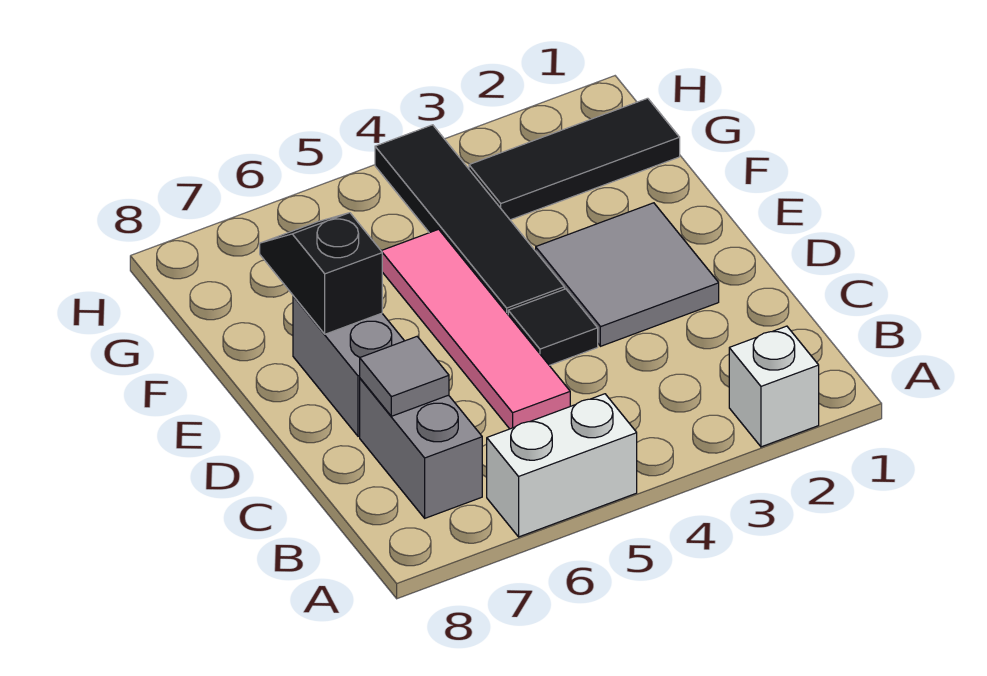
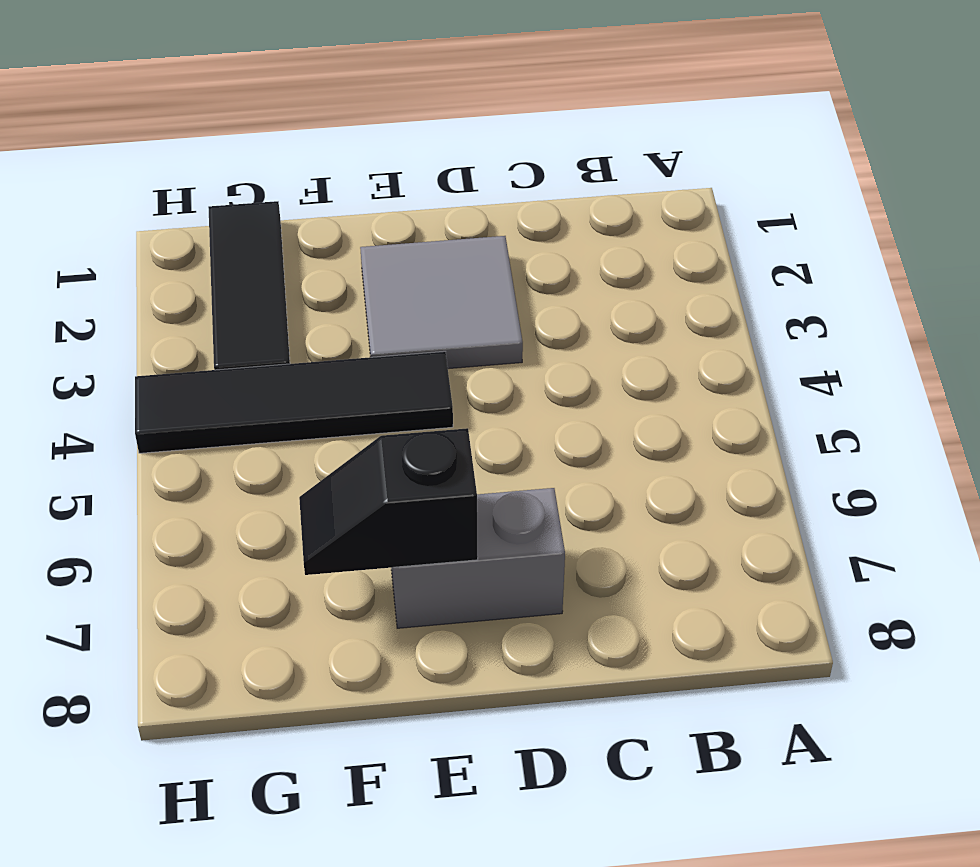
none -> white 1x1 brick [729,326,819,447]
none -> white 1x2 brick [487,394,637,537]

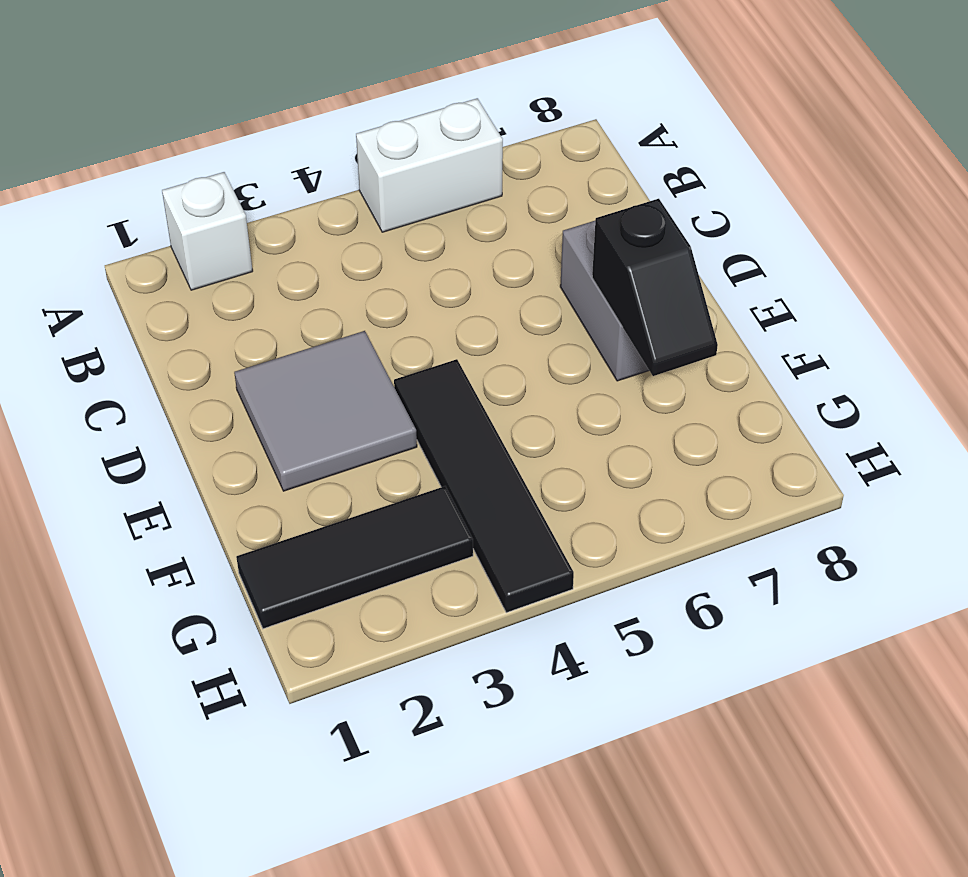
none -> grey 1x2 brick [360,379,482,518]
none -> pink 1x4 tile [382,229,570,429]

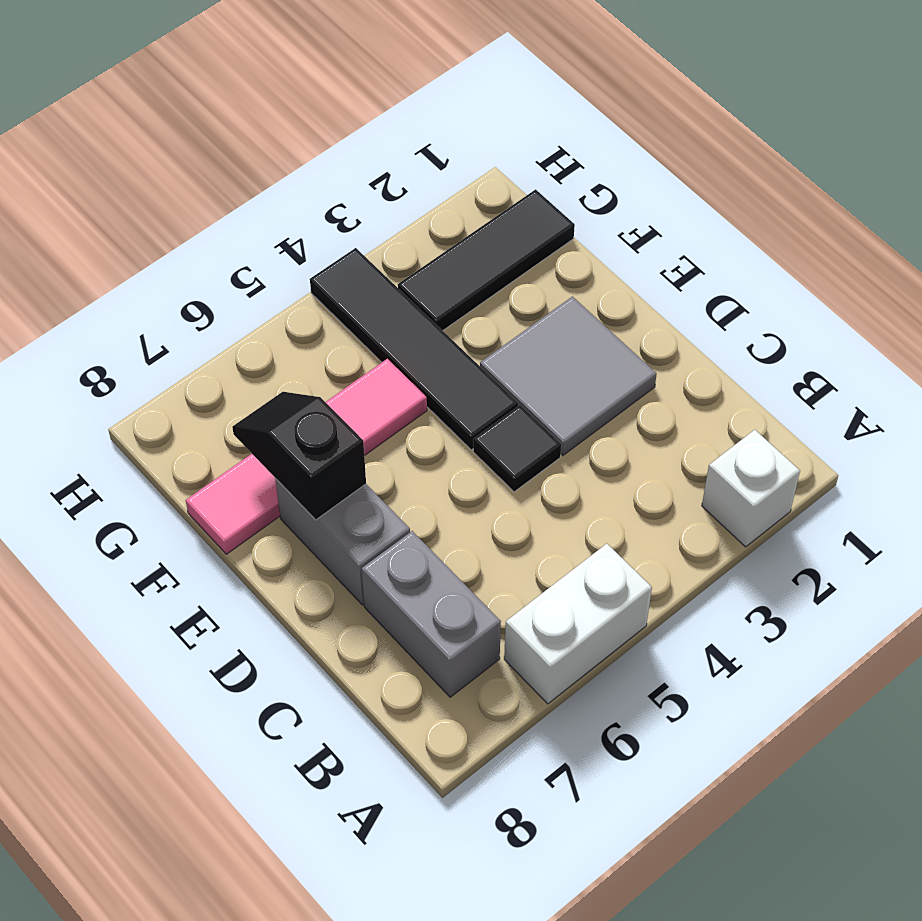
pink 1x4 tile [186,359,427,554] -> pink 1x4 tile turned to [382,229,570,429]
none -> grey 1x1 tile [360,337,449,416]

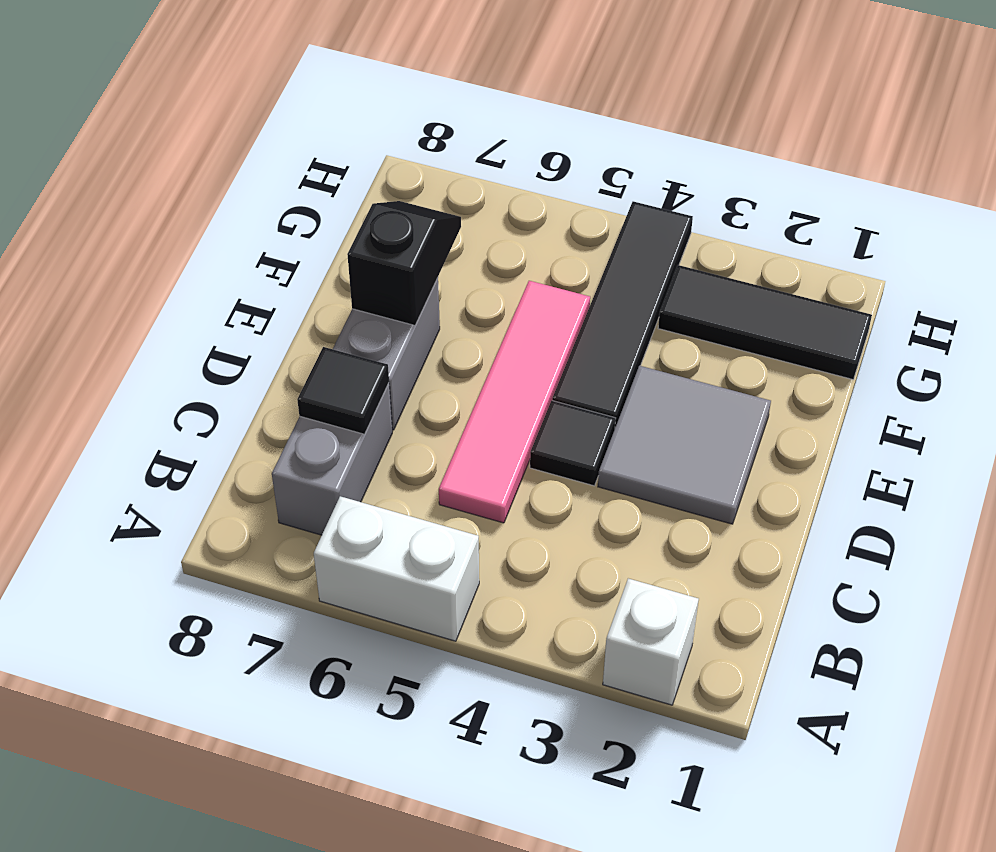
black 1x1 tile [297,347,389,434] -> grey 1x1 tile [360,337,449,416]

